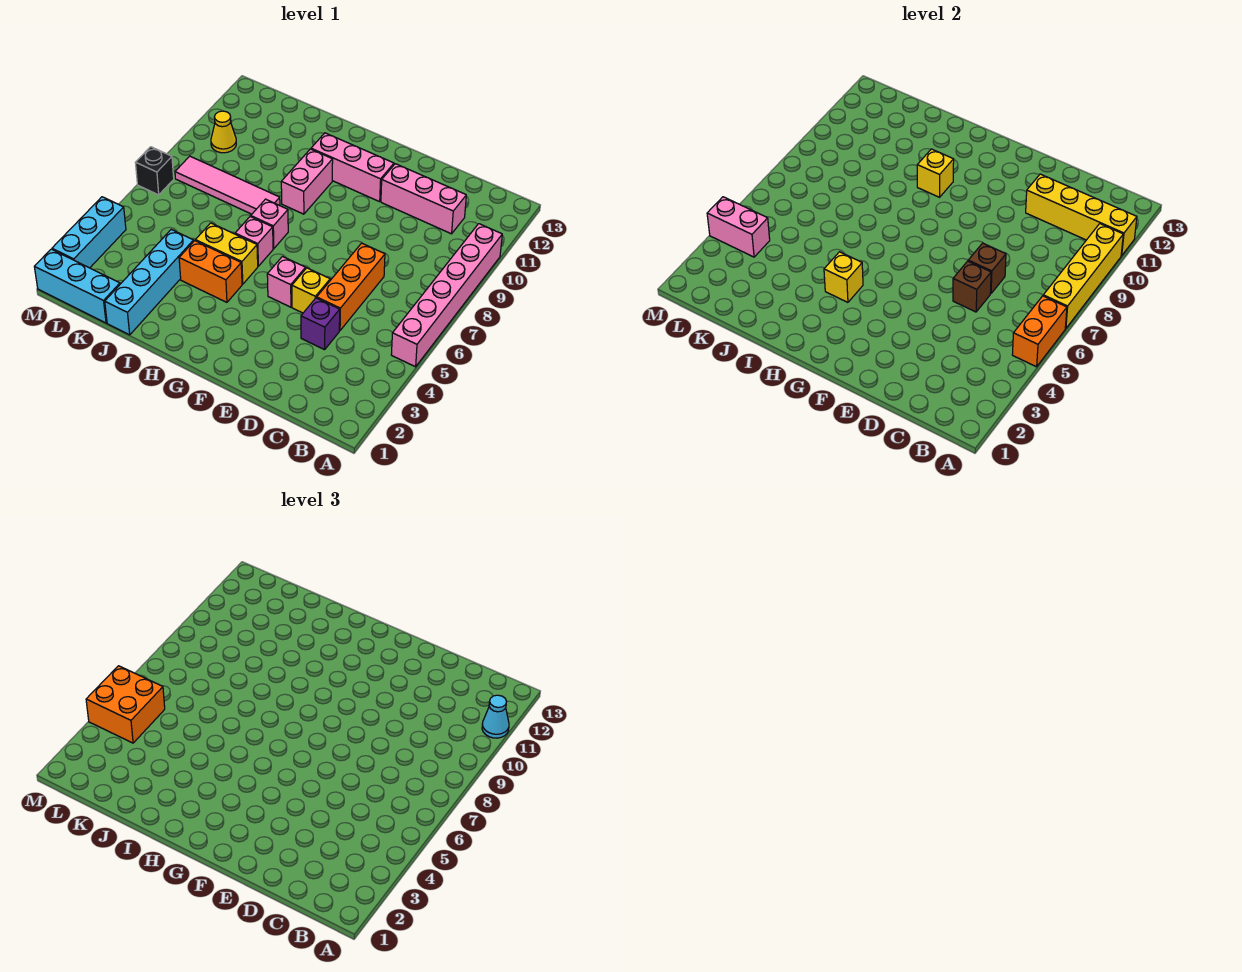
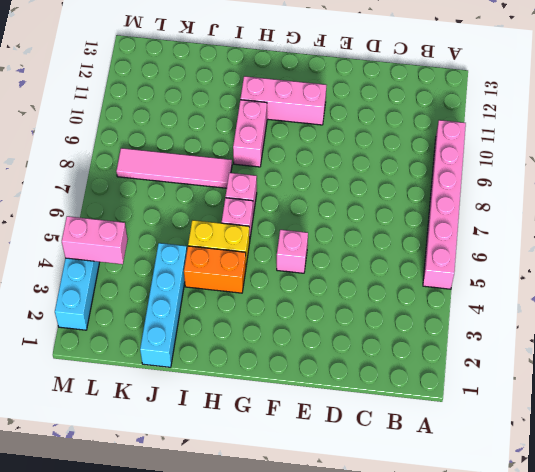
none -> pink 1x3 brick [381,164,466,234]
none -> purple 1x1 brick [301,298,340,350]
none -> orange 1x3 brick [317,243,385,331]

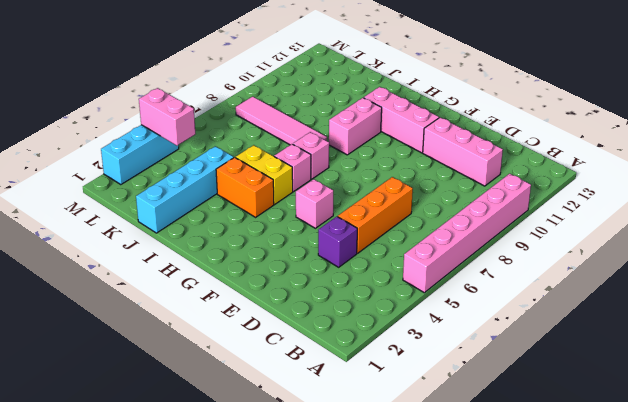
none -> yellow 1x1 brick [292,268,330,313]
none -> cyan 1x3 brick [34,249,120,323]
none -> yellow 1x1 cone [211,111,236,153]

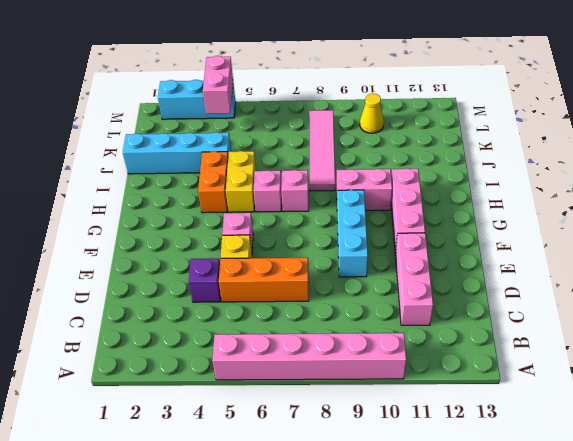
cyan 1x3 brick [337,190,368,277] -> cyan 1x3 brick moved to [34,249,120,323]
none -> black 1x1 brick [135,147,174,195]
none -> orange 1x2 brick [1012,296,1067,367]
none -> yellow 1x4 brick [1043,224,1123,329]

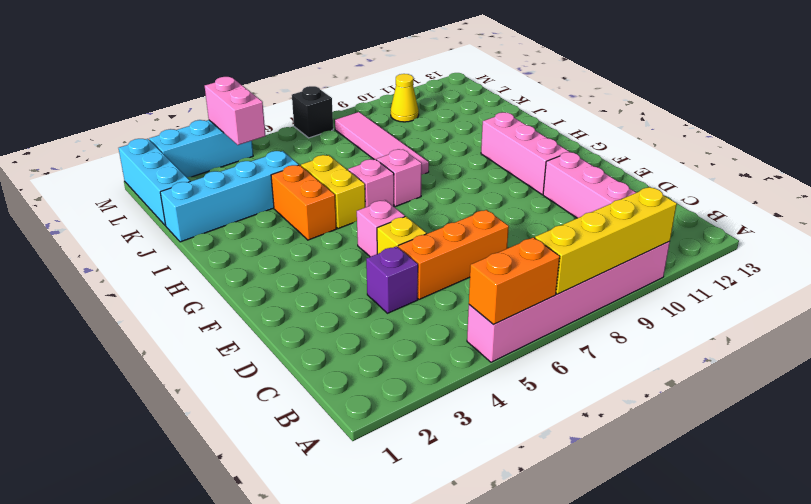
none -> pink 1x2 brick [281,149,333,214]
none -> yellow 1x4 brick [1026,174,1137,256]
none -> brown 1x1 brick [953,261,991,312]

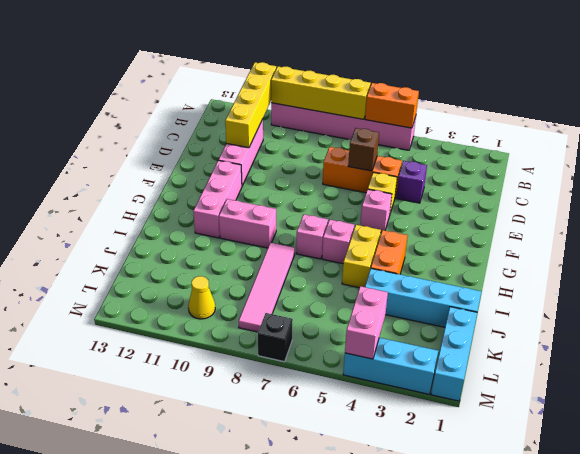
none -> brown 1x1 brick [968,243,1006,294]
none -> yellow 1x1 brick [824,252,863,302]
none -> yellow 1x1 brick [917,149,954,197]

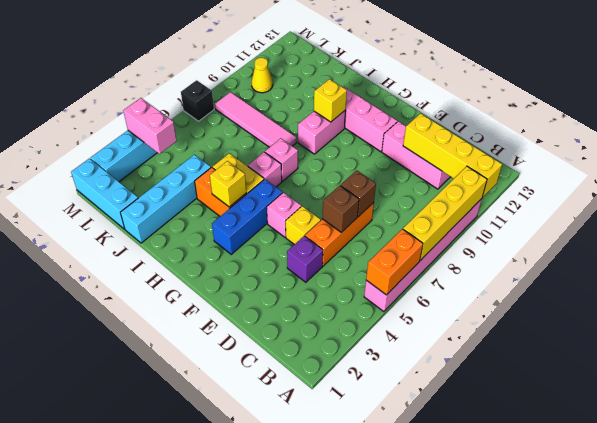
blue 1x3 brick [212,179,283,254] -> none
none -> cyan 1x1 cone [482,695,509,738]
none -> orange 2x2 brick [86,666,165,743]

